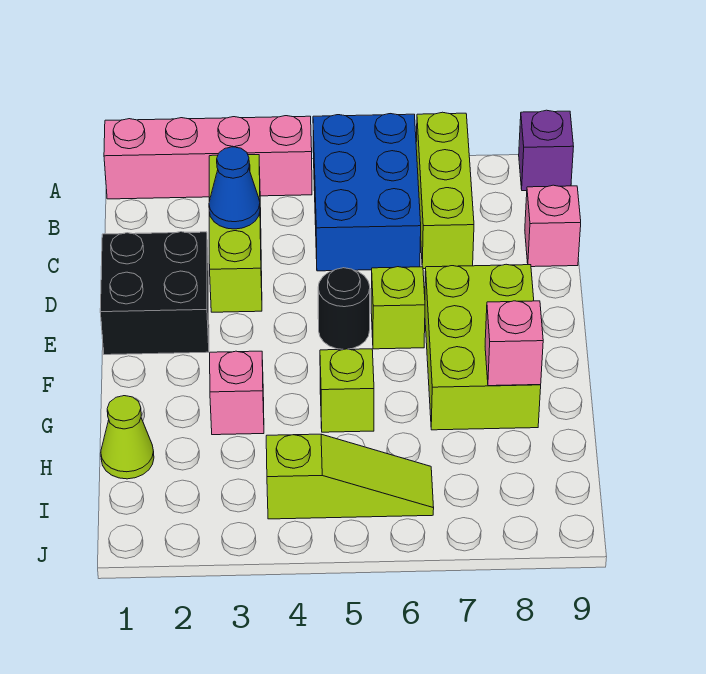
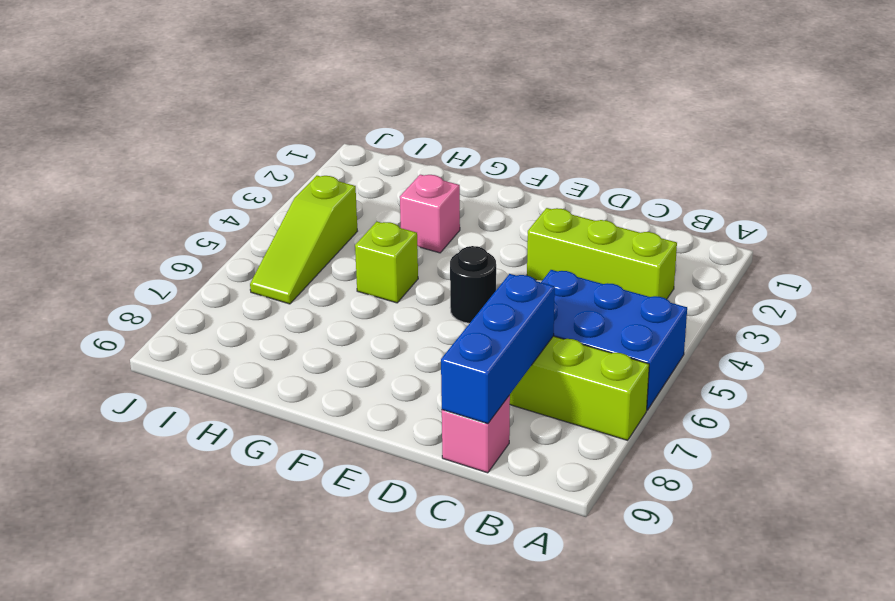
blue 1x3 brick [441,274,555,424] -> none
none -> pink 1x4 brick [104,116,312,199]
none -> purple 1x1 brick [519,110,574,191]
none -> black 2x2 brick [100,232,209,355]

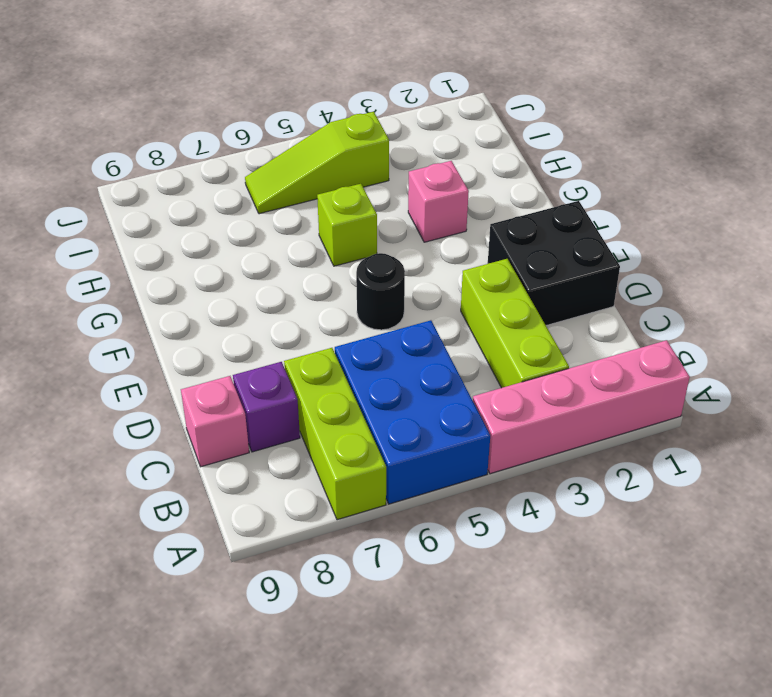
purple 1x1 brick [233,362,300,452] -> purple 1x1 brick moved to [519,110,574,191]
none -> lime 1x1 brick [371,267,425,349]
none -> lime 2x3 brick [425,264,541,430]
none -> lime 1x1 cone [101,396,154,479]

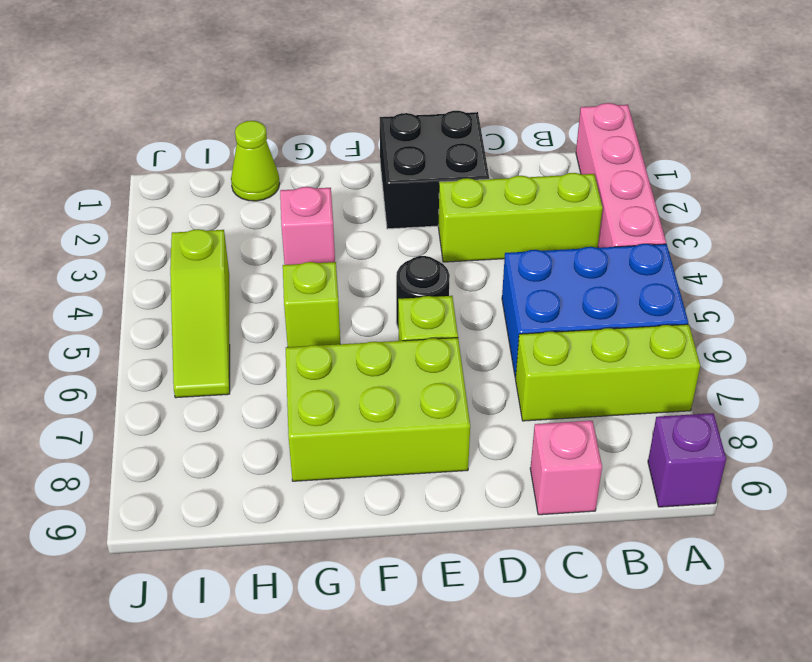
none -> blue 1x1 cone [209,147,260,229]
none -> pink 1x1 brick [485,301,543,386]

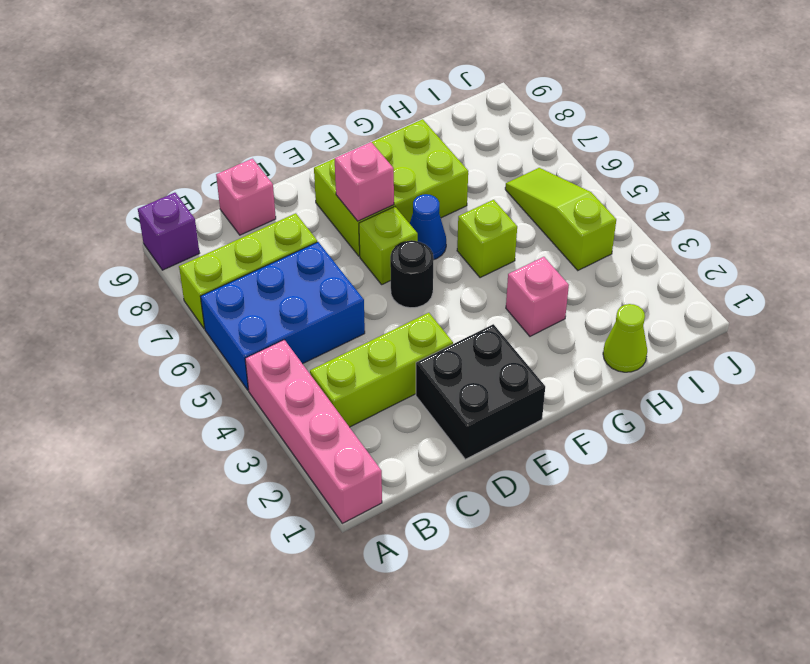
pink 1x1 brick [335,142,394,221] -> pink 1x1 brick moved to [485,301,543,386]
blue 1x1 cone [410,194,446,259] -> blue 1x1 cone moved to [209,147,260,229]

